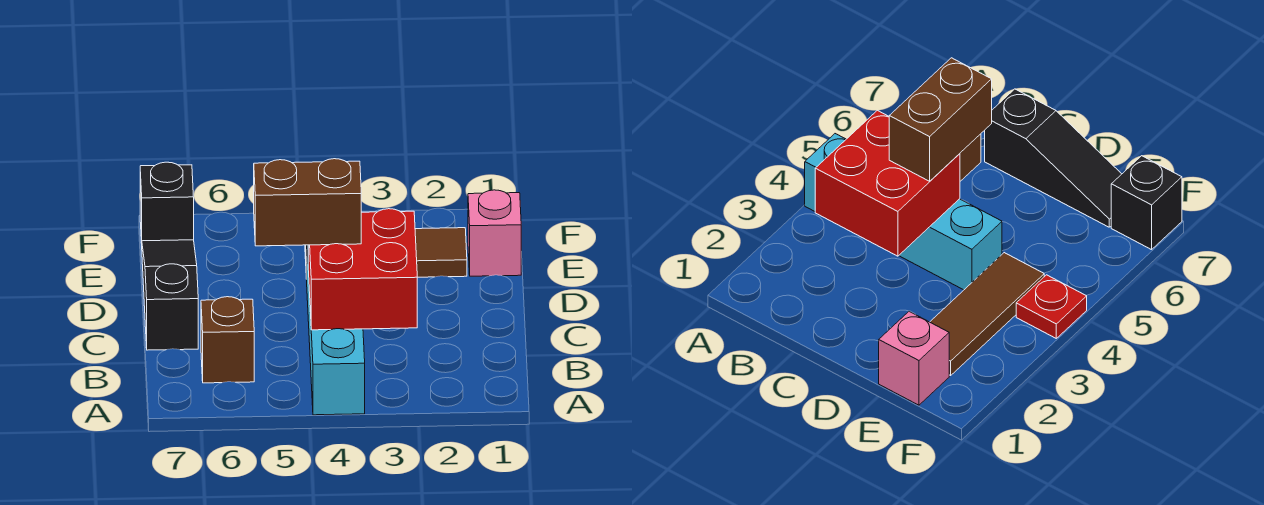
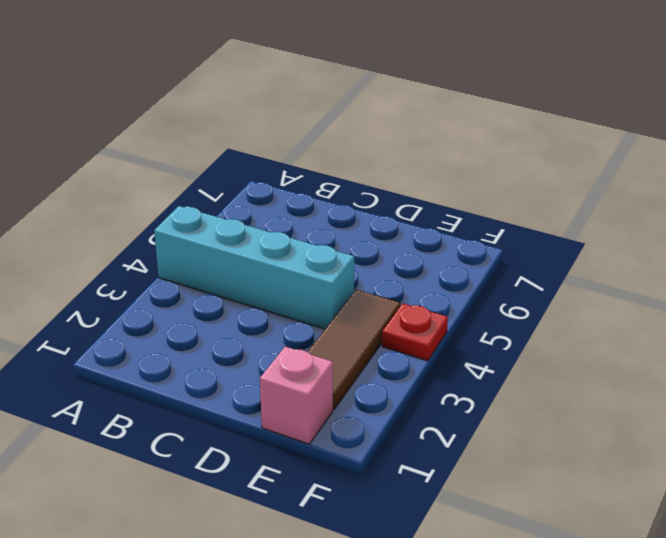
none -> brown 1x1 brick [201,297,254,383]
none -> black 1x3 slope [142,240,198,350]

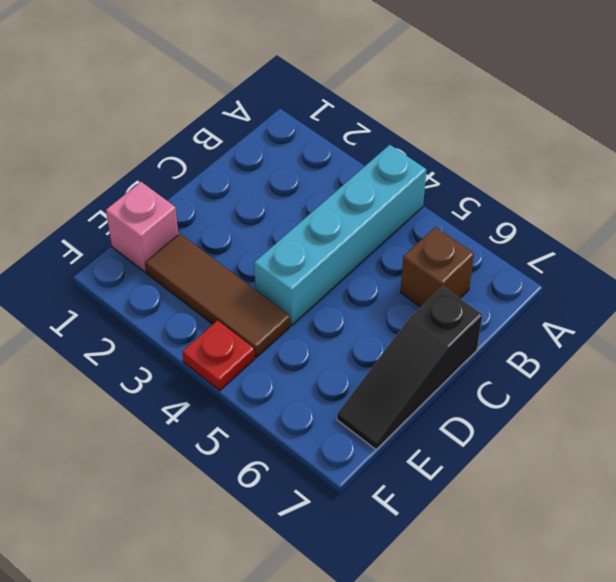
none -> black 1x1 brick [140,162,194,243]
none -> red 2x2 brick [308,209,417,330]

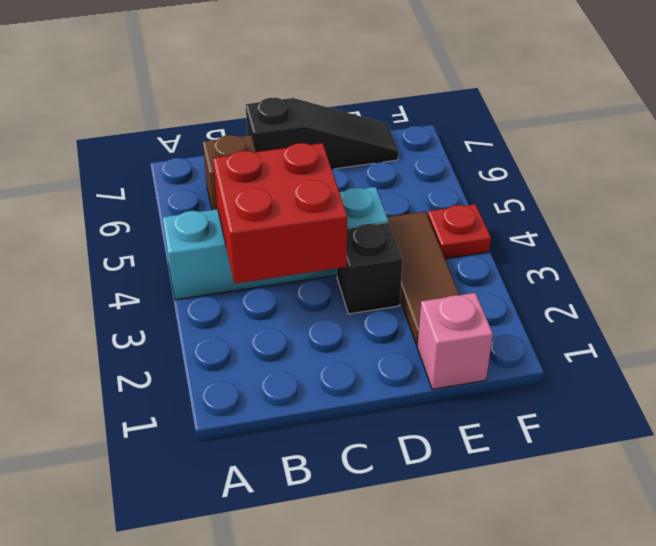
black 1x1 brick [337,223,403,314] -> black 1x1 brick moved to [140,162,194,243]
none -> brown 1x2 brick [254,159,361,246]

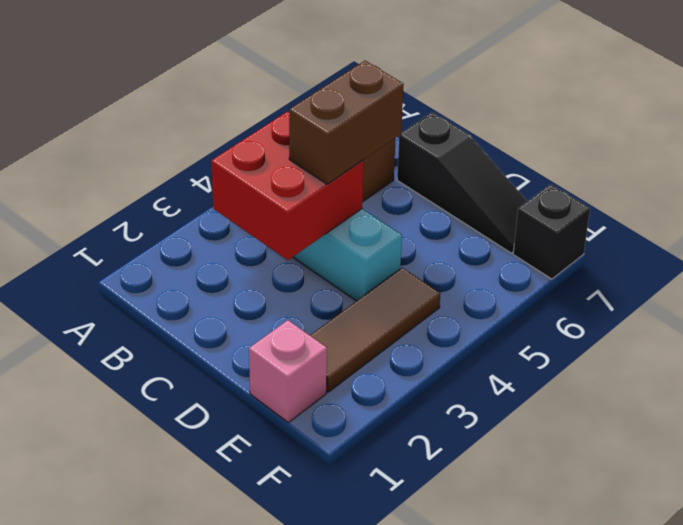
none -> red 1x1 plate [1016,275,1087,338]

